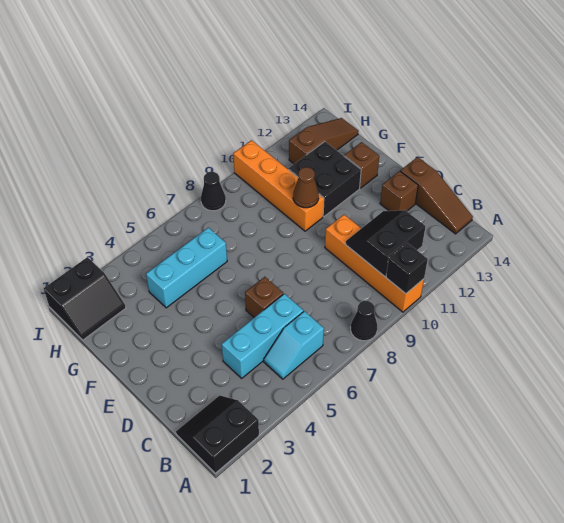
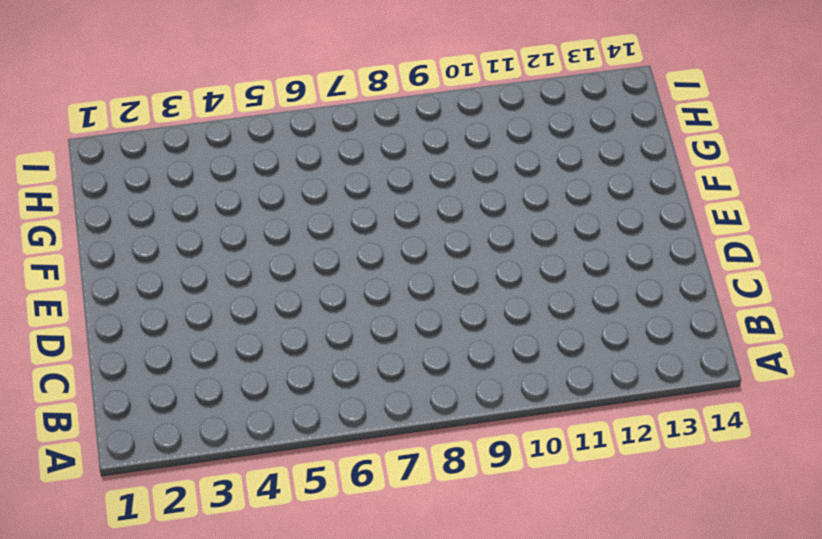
none -> black 2x2 slope [176,395,259,473]
none -> black 1x1 cone [350,301,377,341]
none -> orange 1x4 brick [325,215,424,312]

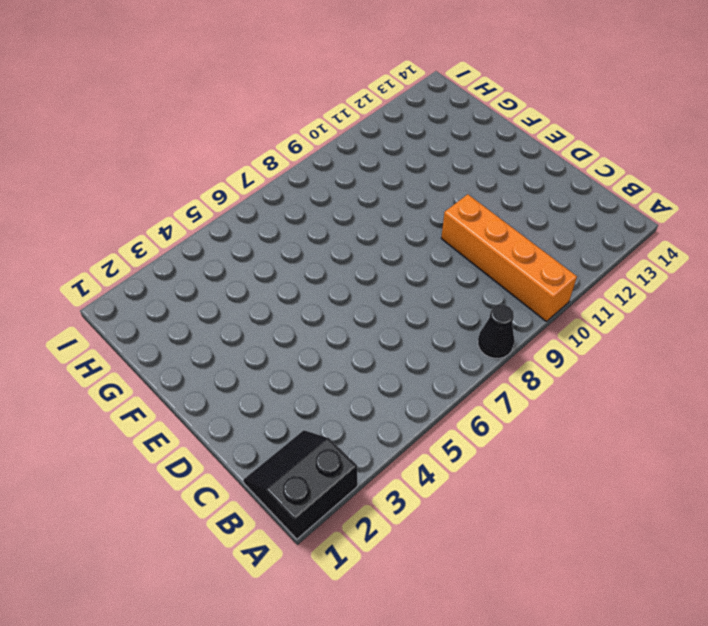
none -> cyan 1x2 slope [264,311,324,379]
none -> brown 1x3 slope [400,157,473,234]
none -> cyan 1x3 brick [222,294,303,378]

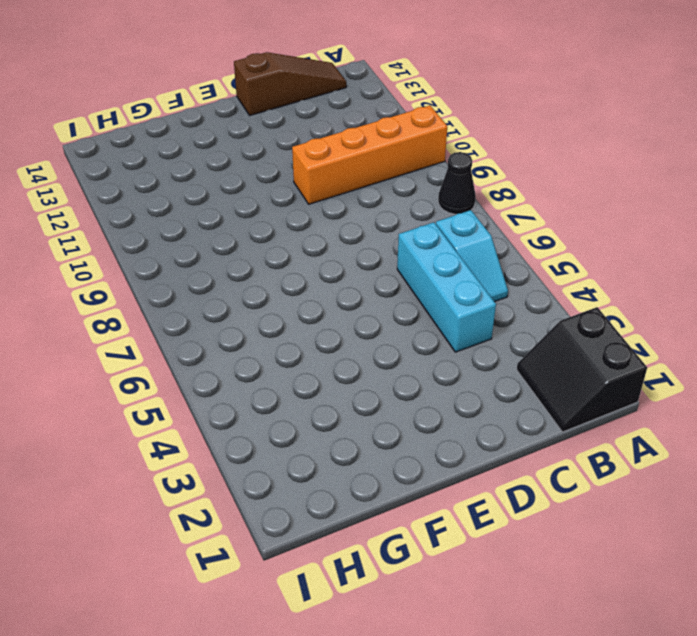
none -> brown 1x1 brick [245,277,283,317]
none -> brown 1x1 brick [380,171,418,211]
none -> orange 1x4 brick [233,140,324,231]

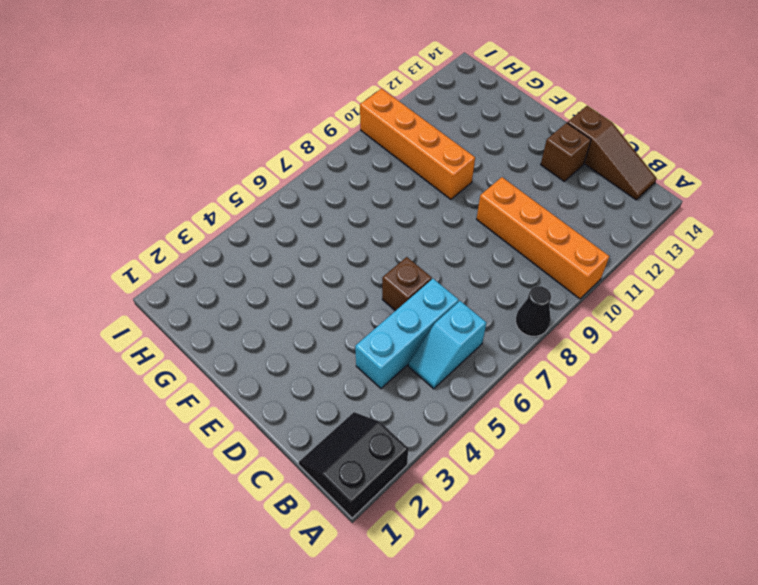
none -> black 2x2 brick [288,142,361,217]
none -> brown 1x1 brick [344,142,379,188]
none -> cyan 1x3 brick [146,228,227,308]

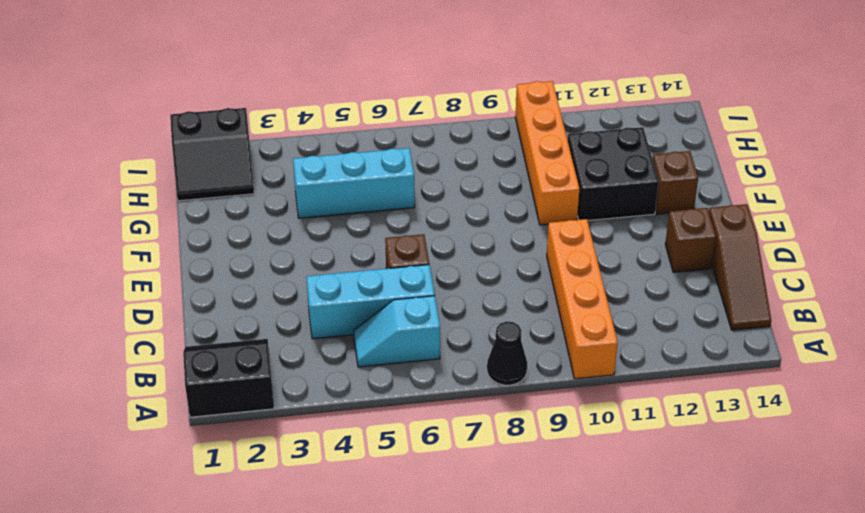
none -> brown 1x3 slope [289,118,358,164]
none -> black 1x1 cone [201,172,226,211]
none -> black 1x1 brick [386,243,428,294]

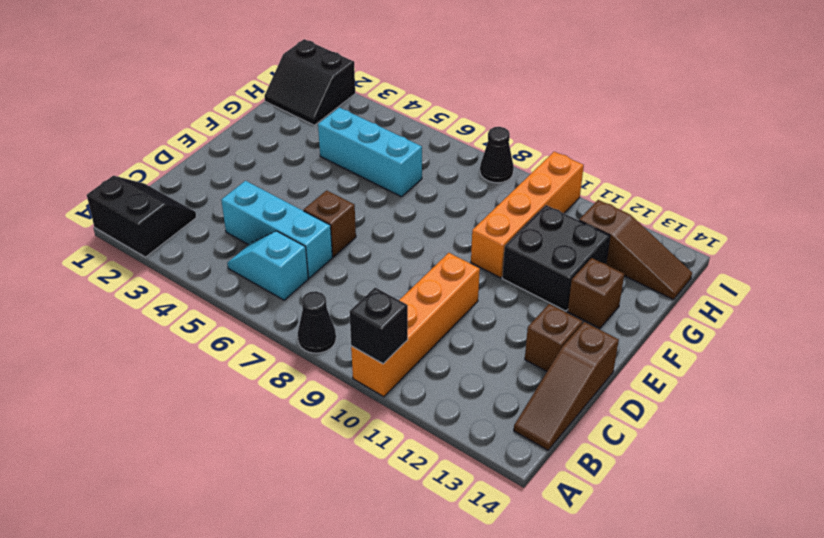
none -> black 2x2 slope [345,210,426,276]
none -> brown 1x1 cone [293,167,319,208]

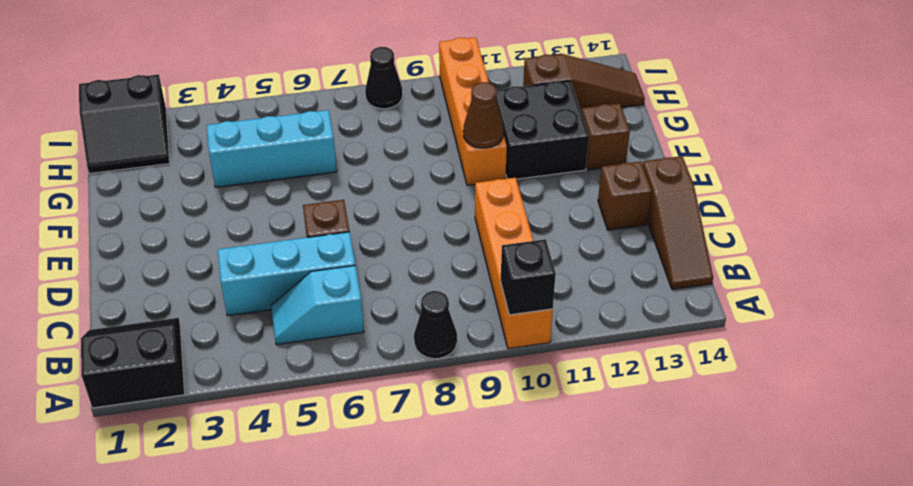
none -> black 2x2 slope [345,210,426,276]

